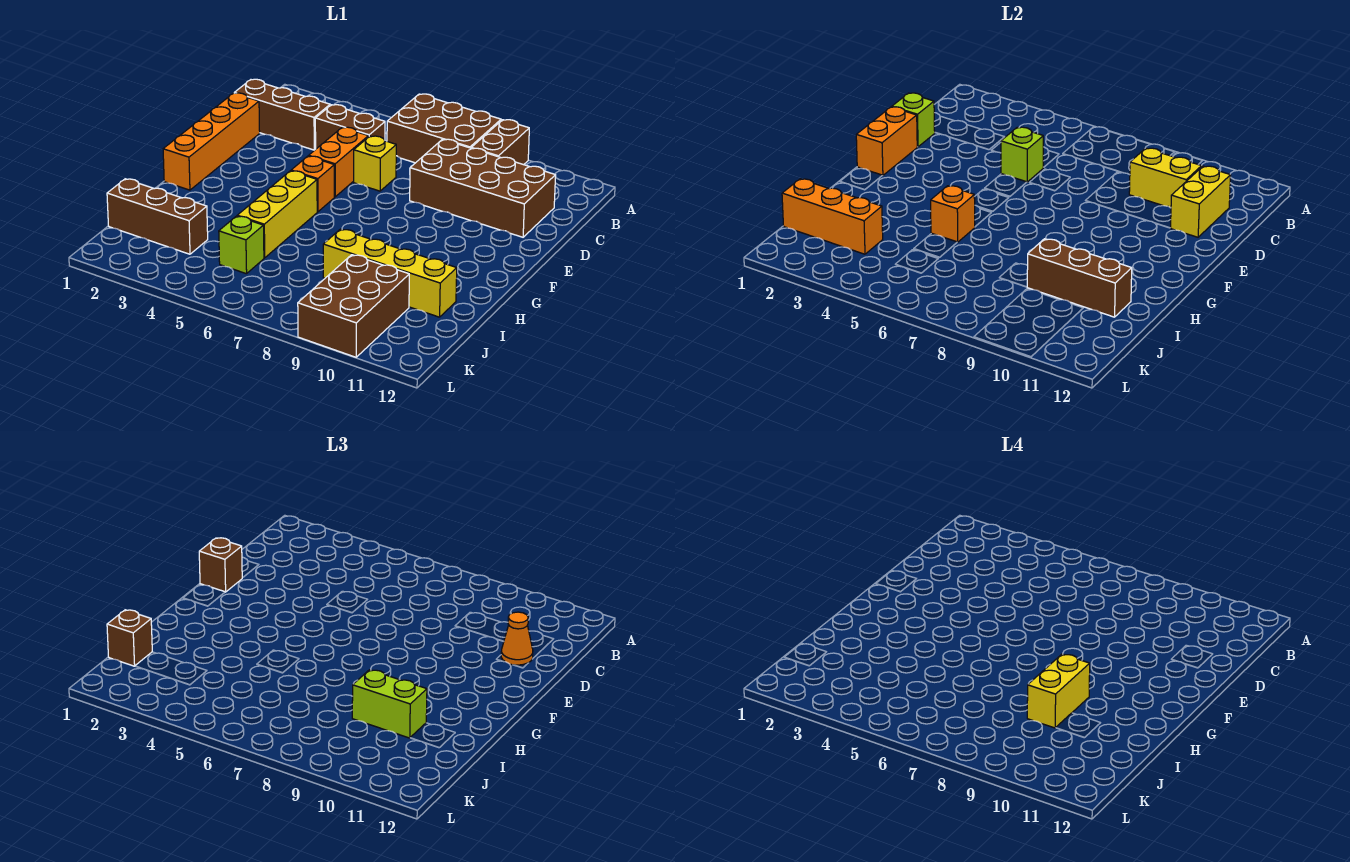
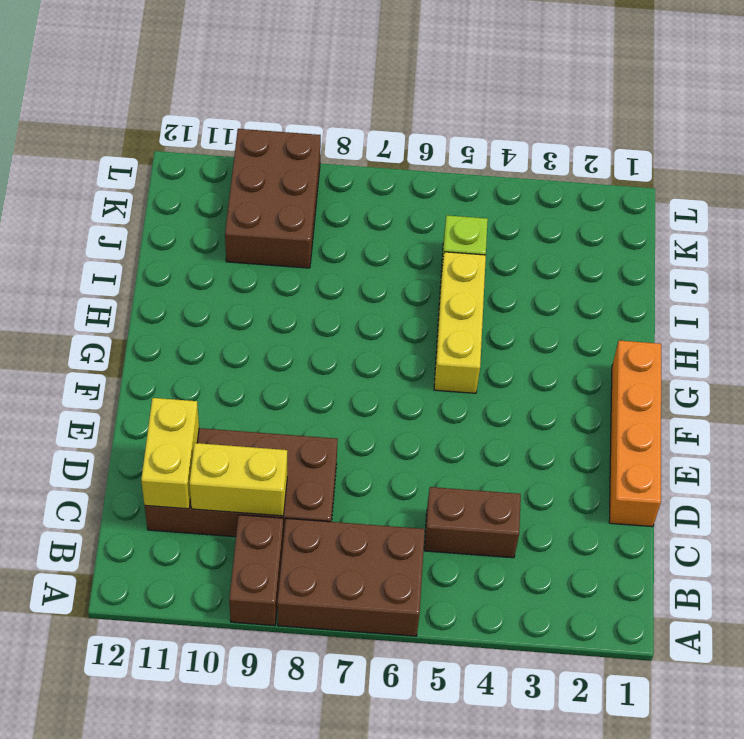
none -> brown 1x3 brick [235,79,330,150]
none -> orange 1x2 brick [309,127,368,197]
none -> yellow 1x1 brick [354,136,396,191]

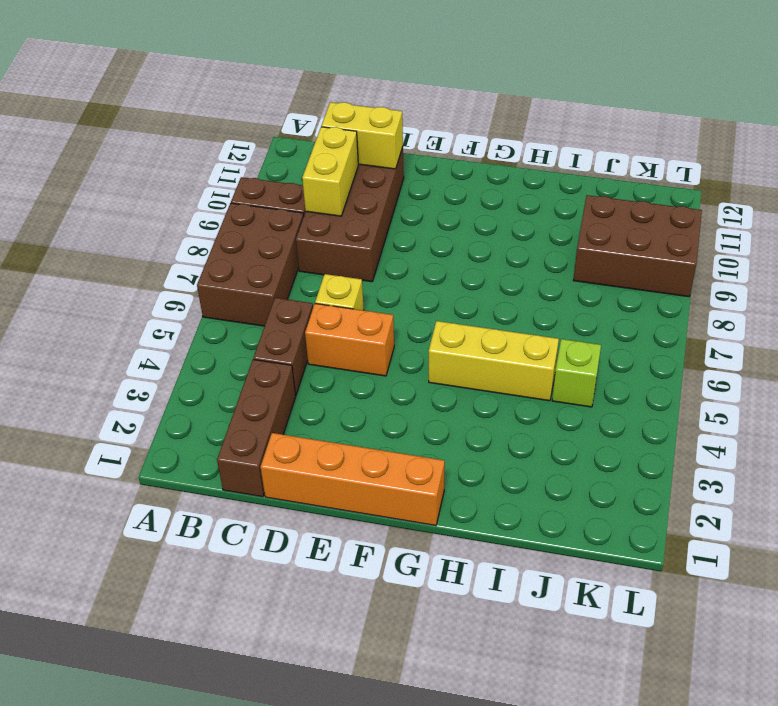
none -> orange 1x1 brick [291,156,334,212]
none -> yellow 1x4 brick [323,229,457,317]
none -> brown 1x3 brick [107,179,208,254]

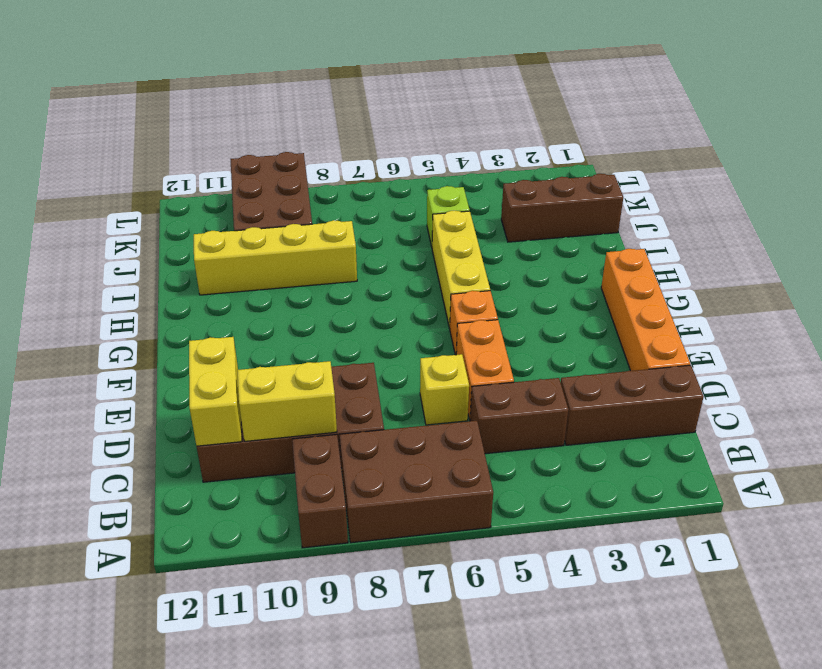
none -> lime 1x1 brick [892,93,935,147]
none -> lime 1x1 brick [1001,127,1043,182]
none -> orange 1x2 brick [856,107,917,176]

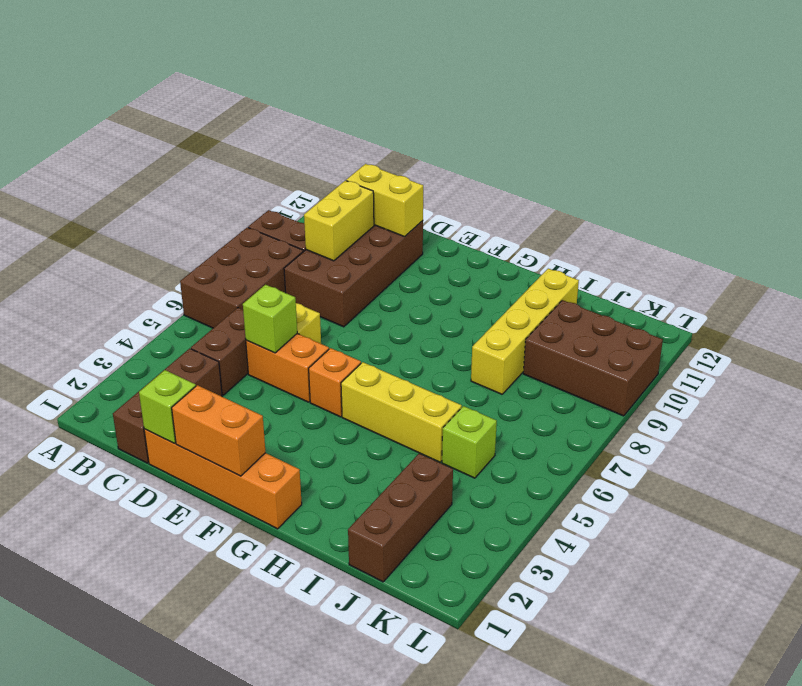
none -> orange 1x1 brick [931,186,975,242]
none -> brown 1x3 brick [1027,239,1132,317]
none -> orange 1x3 brick [782,179,883,254]

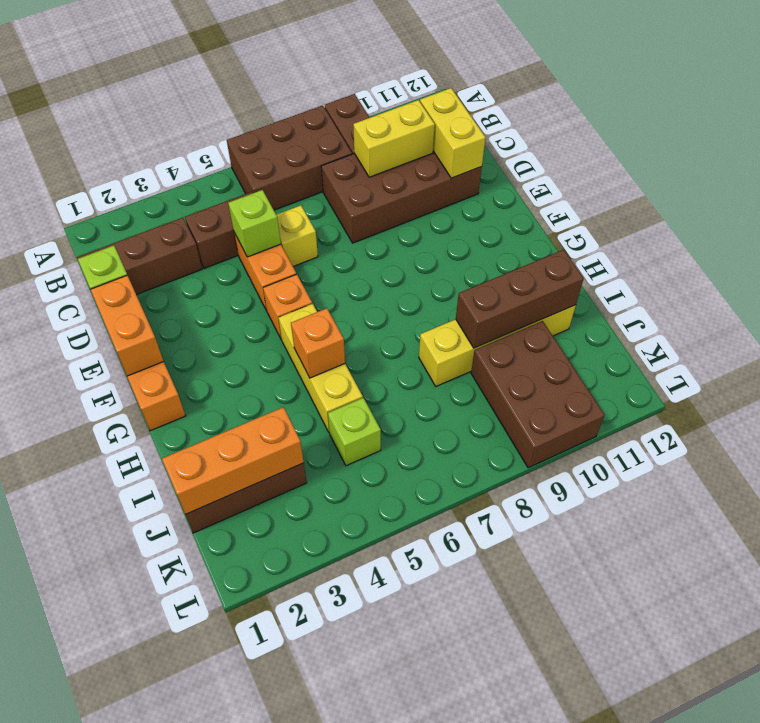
none -> orange 1x1 cone [501,612,533,665]
none -> brown 1x1 brick [199,538,242,592]
none -> lime 1x2 brick [352,670,427,738]

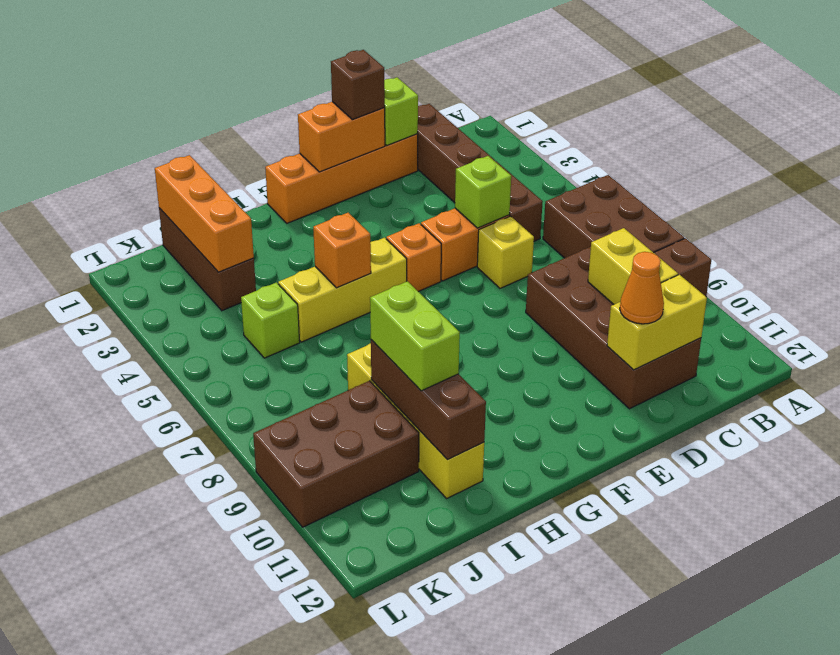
none -> brown 1x1 brick [107,610,152,666]
none -> yellow 1x2 brick [1027,654,1090,728]

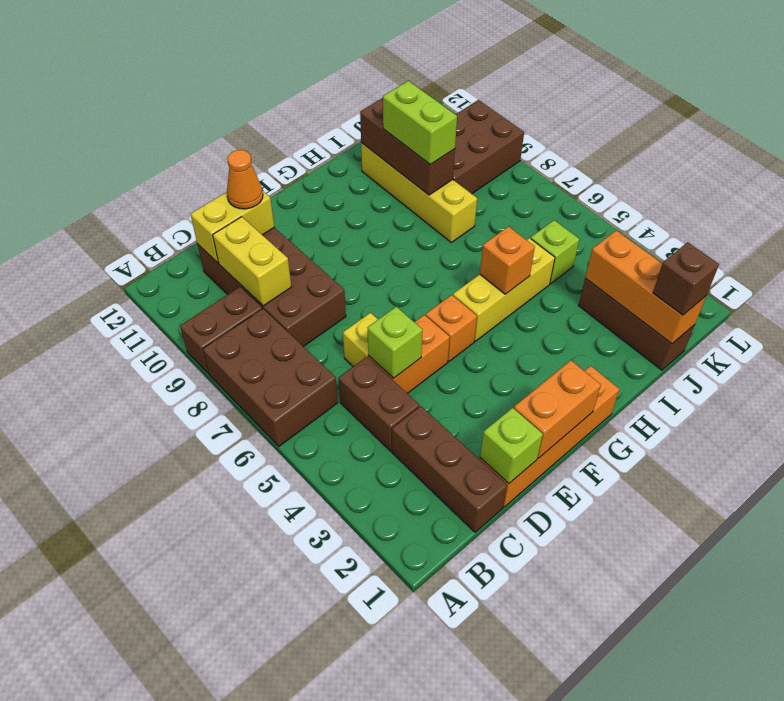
none -> brown 1x1 brick [199,538,242,592]
none -> yellow 1x2 brick [1027,654,1090,728]

